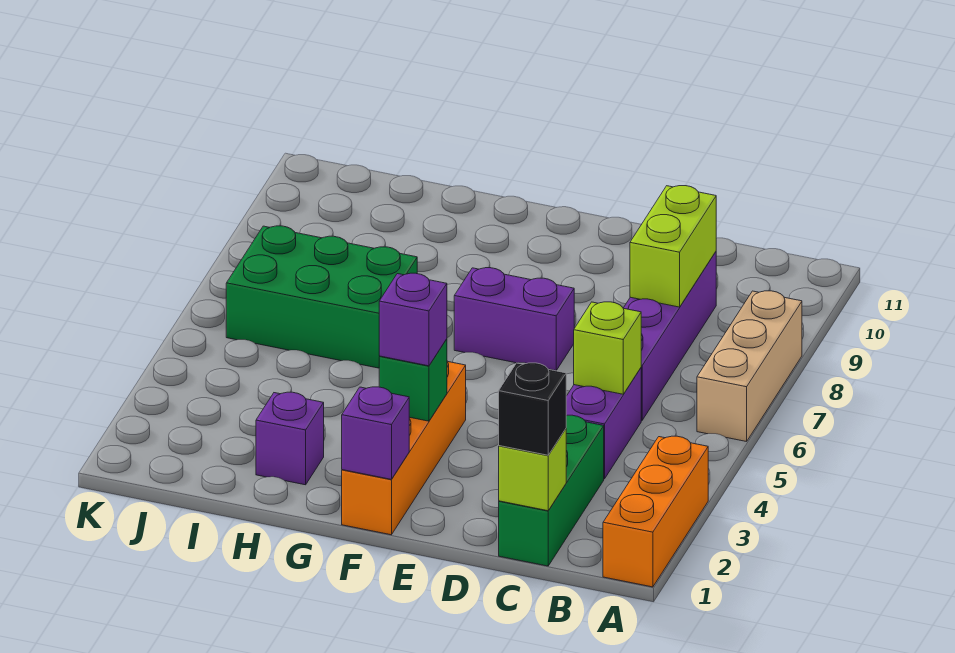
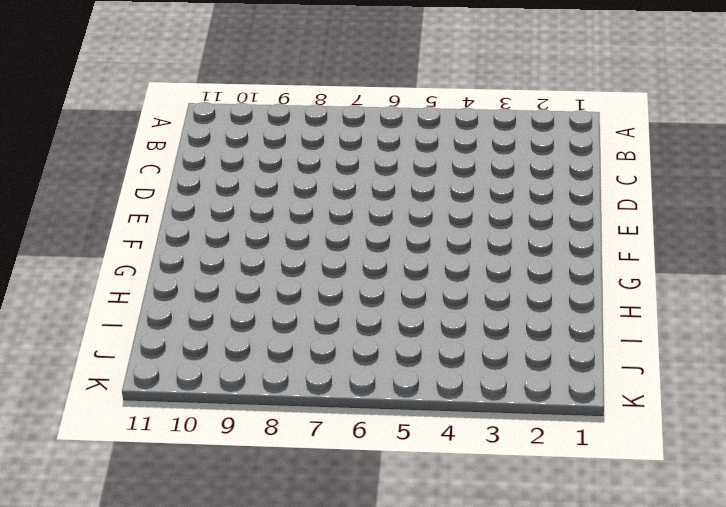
none -> orange 1x3 brick [603,436,708,587]
none -> tan 1x3 brick [697,291,802,442]
none -> green 1x3 brick [499,415,604,566]

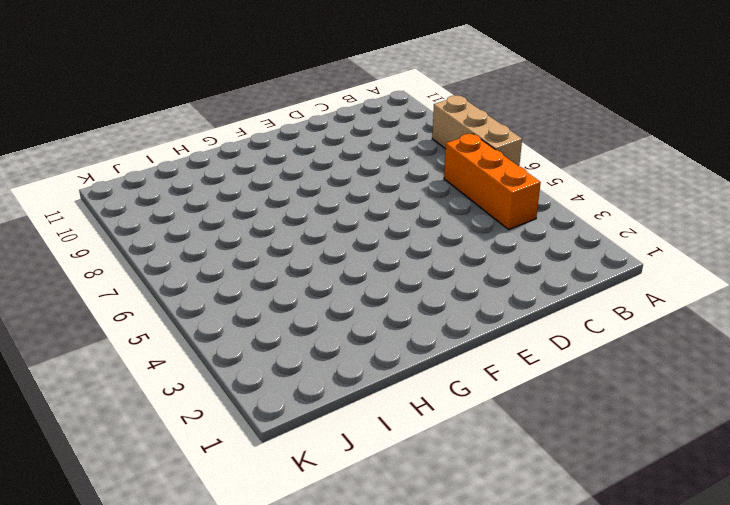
orange 1x3 brick [444,134,541,229] -> orange 1x3 brick moved to [603,436,708,587]
none -> green 1x3 brick [499,415,604,566]
none -> purple 1x2 brick [566,368,641,479]
none -> purple 1x4 brick [624,252,716,421]

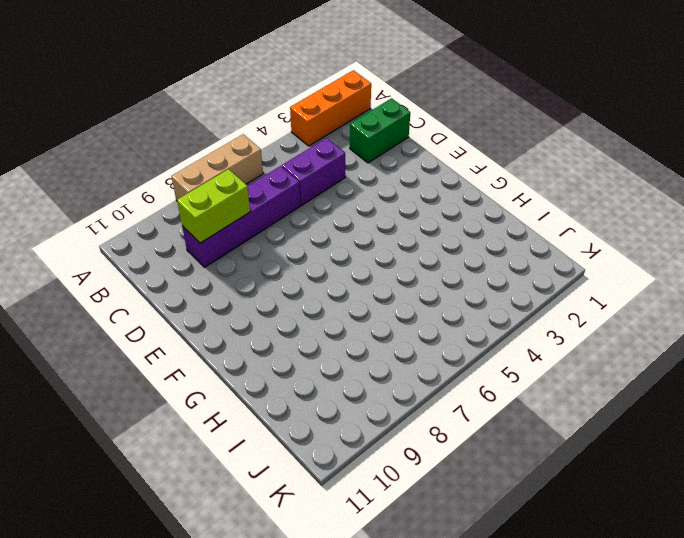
green 1x2 brick [350,98,410,163] -> green 1x3 brick [499,415,604,566]
none -> purple 1x2 brick [454,268,574,371]
none -> orange 1x4 brick [342,361,466,535]
none -> purple 1x1 brick [256,392,324,485]

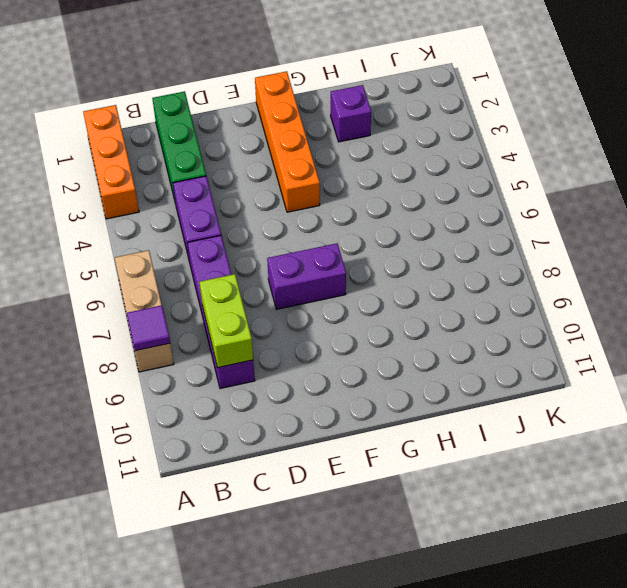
purple 1x1 tile [126,305,170,351] -> none
none -> green 2x3 brick [226,226,417,368]
none -> lime 1x1 brick [499,429,566,511]
none -> lime 1x1 brick [574,302,641,394]

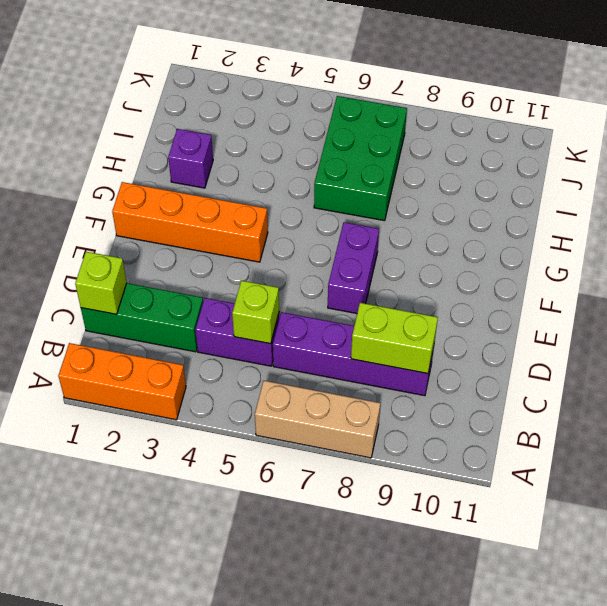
none -> purple 1x1 brick [342,387,409,479]
none -> green 1x1 brick [379,339,447,421]
none -> black 1x1 brick [499,363,566,455]

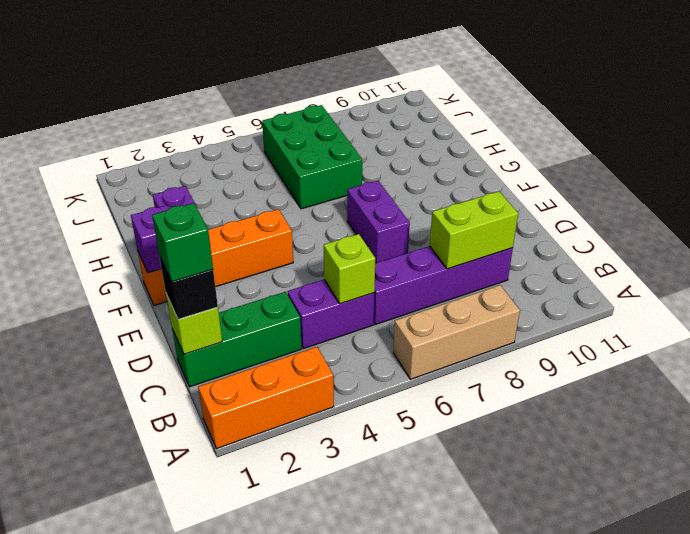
green 1x1 brick [152,203,213,282] -> green 1x1 brick moved to [379,339,447,421]
none -> purple 1x1 brick [379,273,447,366]

